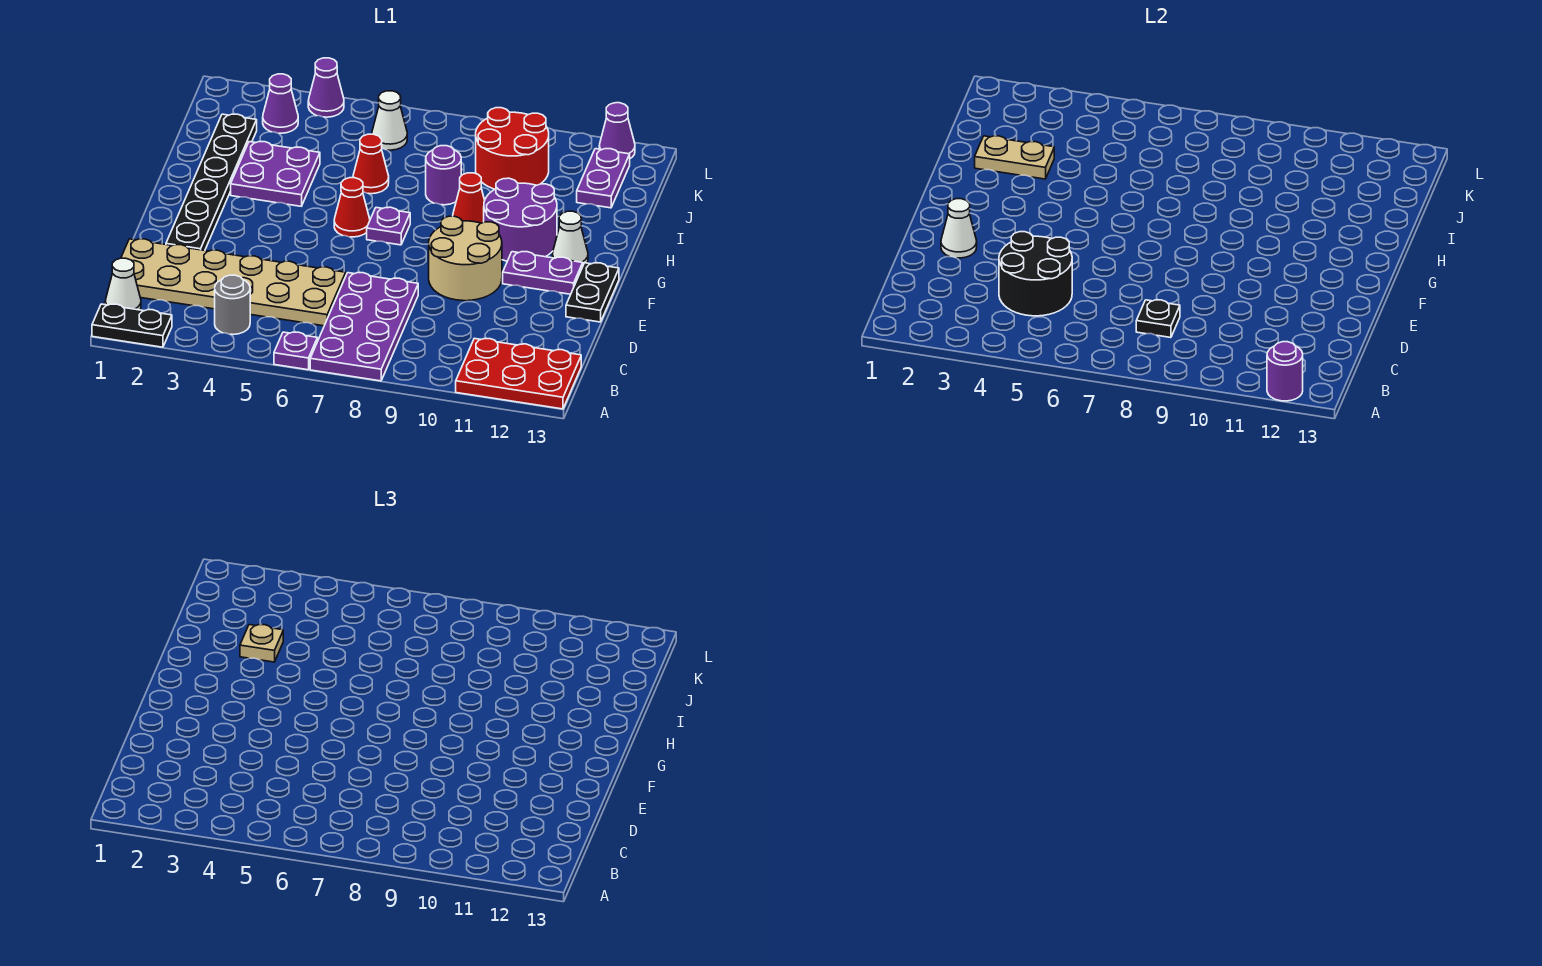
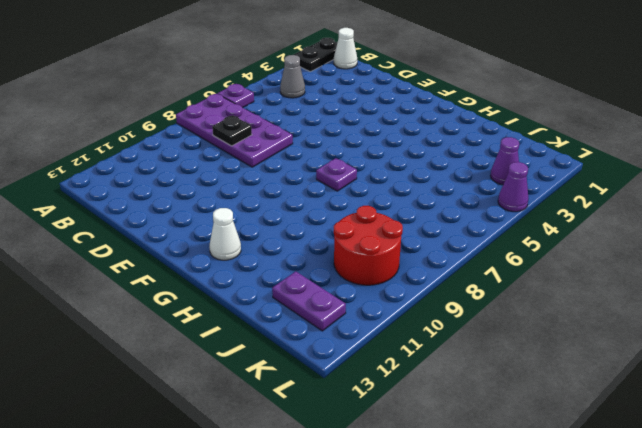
grey 1x1 cone [280,55,305,98] -> grey 1x1 round brick [215,275,250,335]
none -> red 2x3 plate [456,338,581,409]
none -> tan 2x6 plate [121,239,346,326]
none -> black 1x6 plate [166,114,257,251]
none -> tan 2x2 round brick [429,216,502,301]

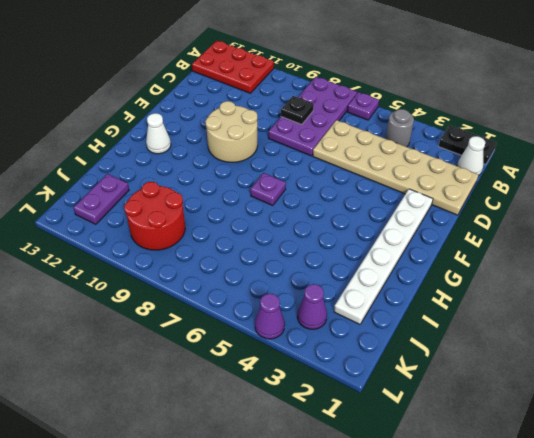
white 1x6 plate [334,189,433,324] -> black 1x6 plate [166,114,257,251]
none -> black 1x2 plate [566,263,619,322]
none -> purple 1x2 plate [503,252,583,294]
none -> red 1x1 cone [334,178,370,237]
none -> purple 2x2 round brick [484,178,557,261]

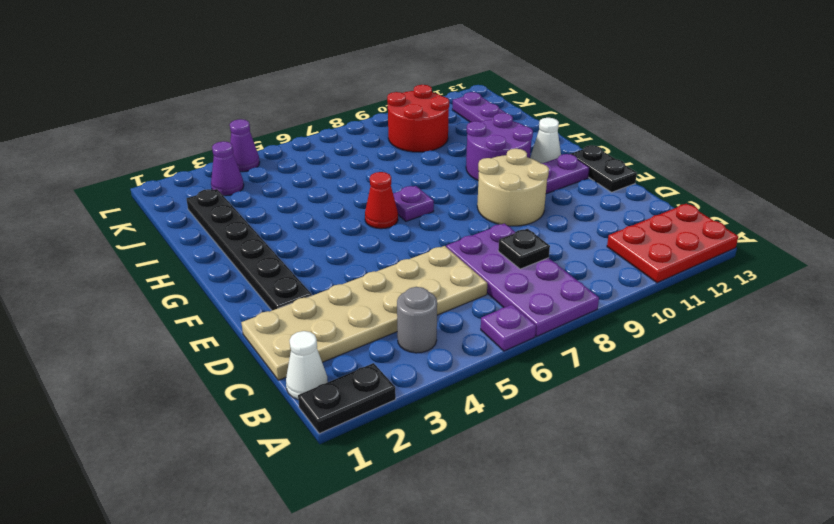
none -> purple 2x2 plate [231,142,320,206]
none -> red 1x1 cone [453,173,485,223]
none -> red 1x1 cone [353,134,389,194]
none -> purple 1x1 round brick [426,146,461,205]

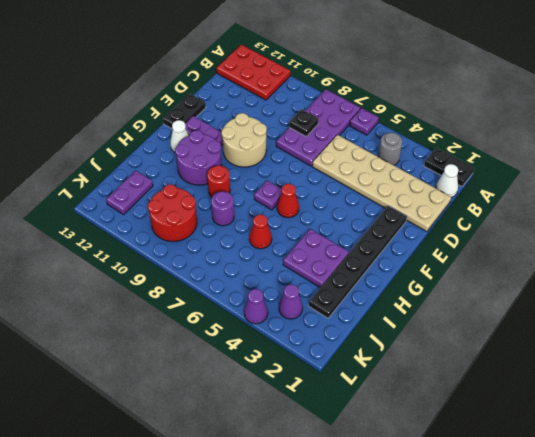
red 1x1 round brick [207,166,230,197] -> red 1x1 cone [453,173,485,223]
none -> white 1x1 cone [372,91,407,150]
none -> purple 1x1 cone [599,103,635,158]
none -> purple 1x1 round brick [1267,342,1303,401]
none -> black 2x2 round brick [999,232,1072,316]

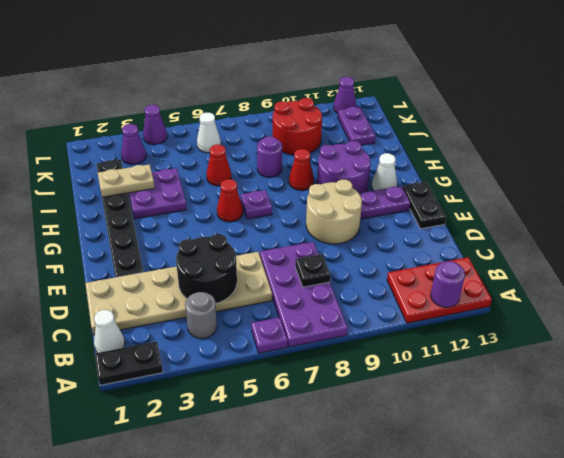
none -> white 1x1 cone [941,199,977,258]
none -> tan 1x1 plate [240,625,283,662]

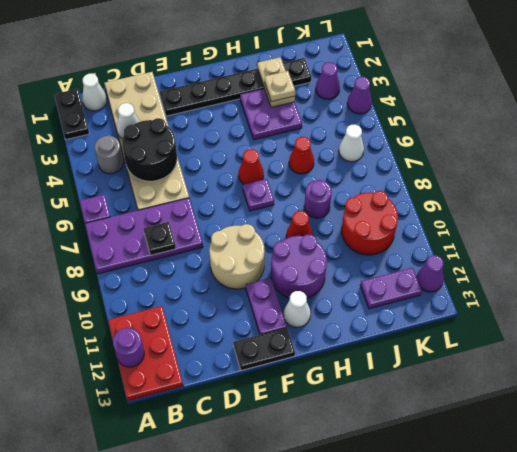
white 1x1 cone [117,103,140,139] -> white 1x1 cone moved to [941,199,977,258]

